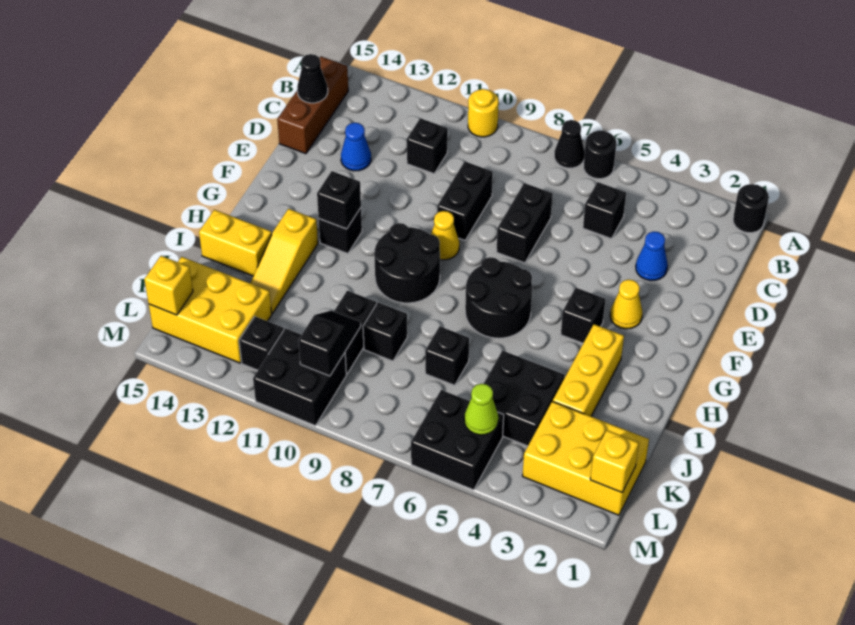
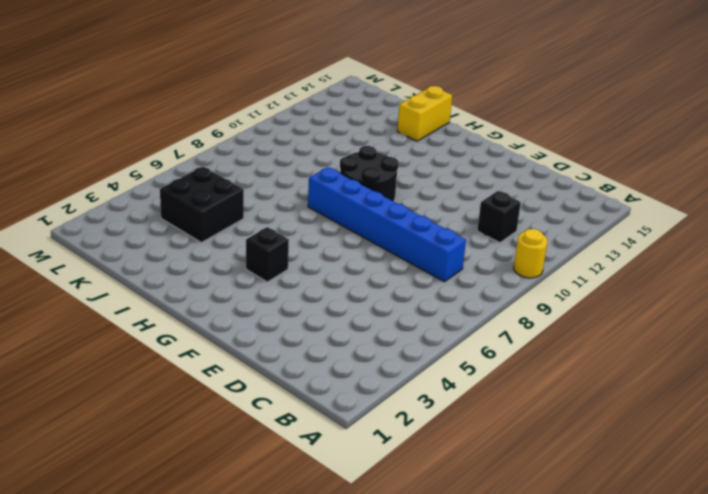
blue 1x6 brick [308,167,466,282] -> none
none -> black 1x1 round brick [733,184,769,233]
none -> black 1x1 round brick [583,130,616,179]
none -> black 1x1 cone [554,120,585,168]
none -> brown 1x3 brick [277,57,348,154]

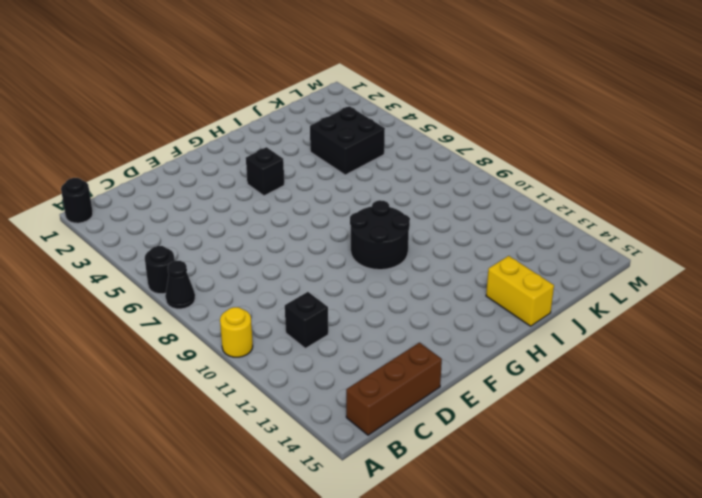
none -> black 1x1 brick [583,182,626,239]
none -> blue 1x1 cone [636,232,668,281]
none -> black 1x2 brick [497,183,553,263]
none -> black 1x2 brick [437,161,493,240]

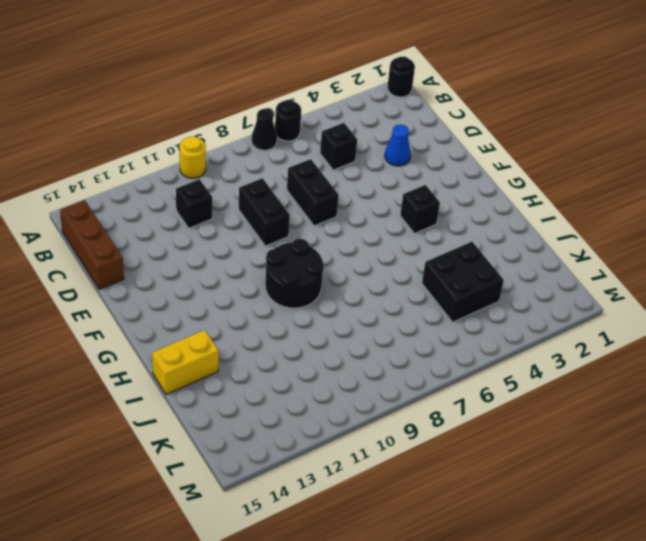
none -> blue 1x1 cone [341,123,371,171]
none -> yellow 1x1 cone [610,280,643,329]
none -> yellow 1x1 cone [431,211,459,260]
none -> black 2x2 round brick [465,257,532,338]

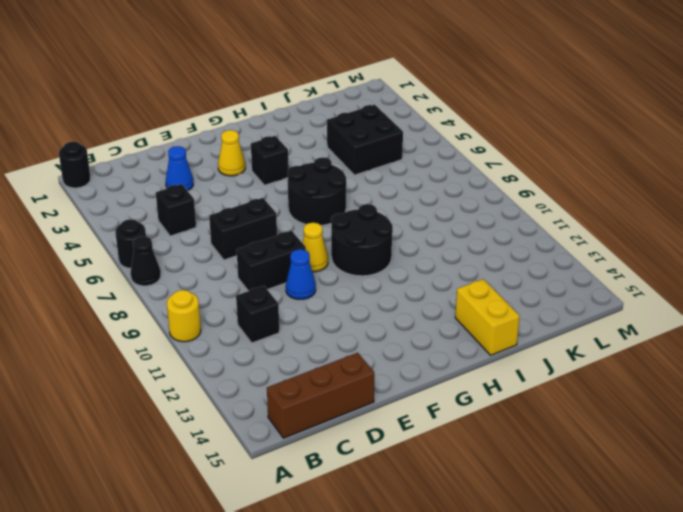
blue 1x1 cone [286,249,316,299] -> blue 1x1 cone moved to [341,123,371,171]
none -> black 1x1 brick [319,208,362,254]
none -> yellow 1x3 brick [553,324,624,416]
none -> yellow 1x3 slope [250,209,318,313]
none -> black 1x1 brick [425,326,469,385]

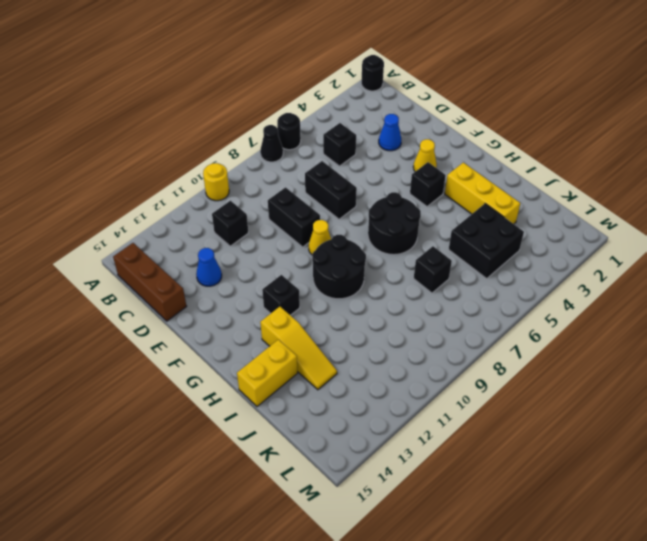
none -> black 1x1 brick [363,303,407,361]
none -> black 1x2 brick [334,291,376,374]
none -> yellow 2x3 brick [522,401,649,515]
none -> yellow 2x3 brick [149,257,272,363]

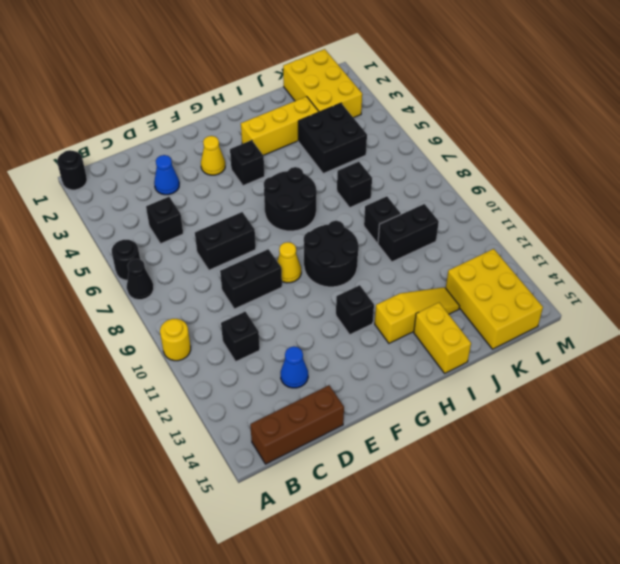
none -> black 2x2 brick [411,390,504,490]
none -> black 2x2 brick [253,328,346,426]
none -> black 1x1 brick [239,317,284,370]
none -> black 1x1 cone [297,54,328,103]

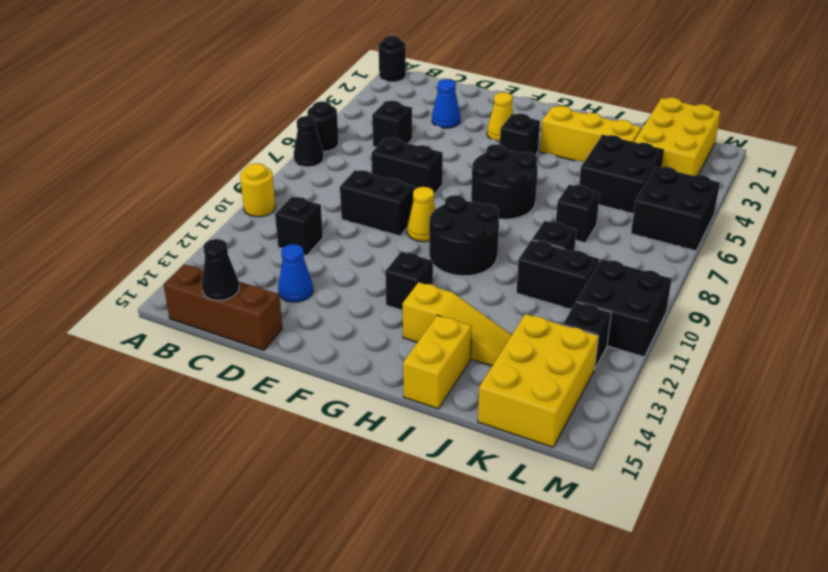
none -> black 1x1 brick [317,171,361,229]
none -> black 1x2 slope [298,310,361,376]
none -> yellow 1x1 brick [590,430,639,492]
none -> lime 1x1 cone [464,384,498,435]

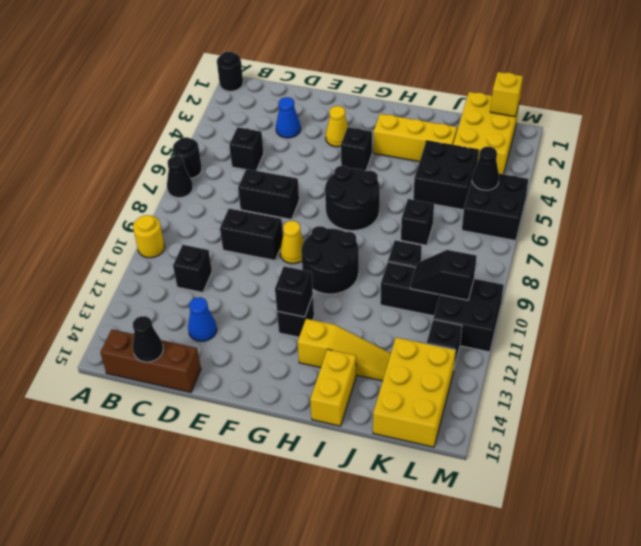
black 1x1 cone [472,147,499,190] -> lime 1x1 cone [464,384,498,435]
none -> yellow 1x1 brick [144,256,193,315]

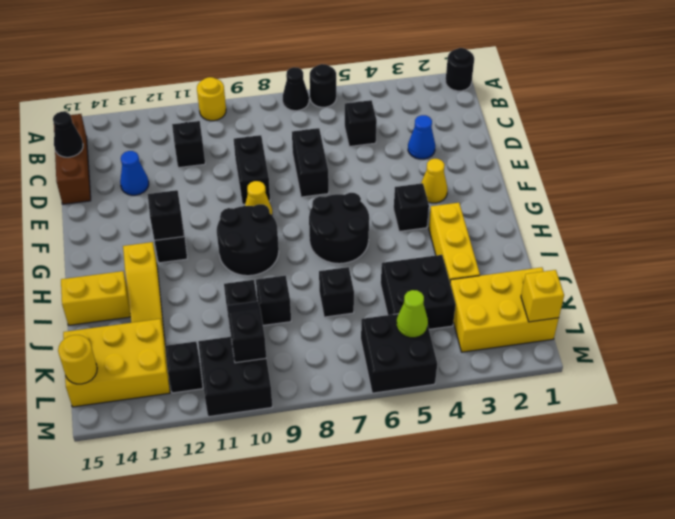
yellow 1x1 round brick [58,335,97,384] -> yellow 1x1 brick [144,256,193,315]

